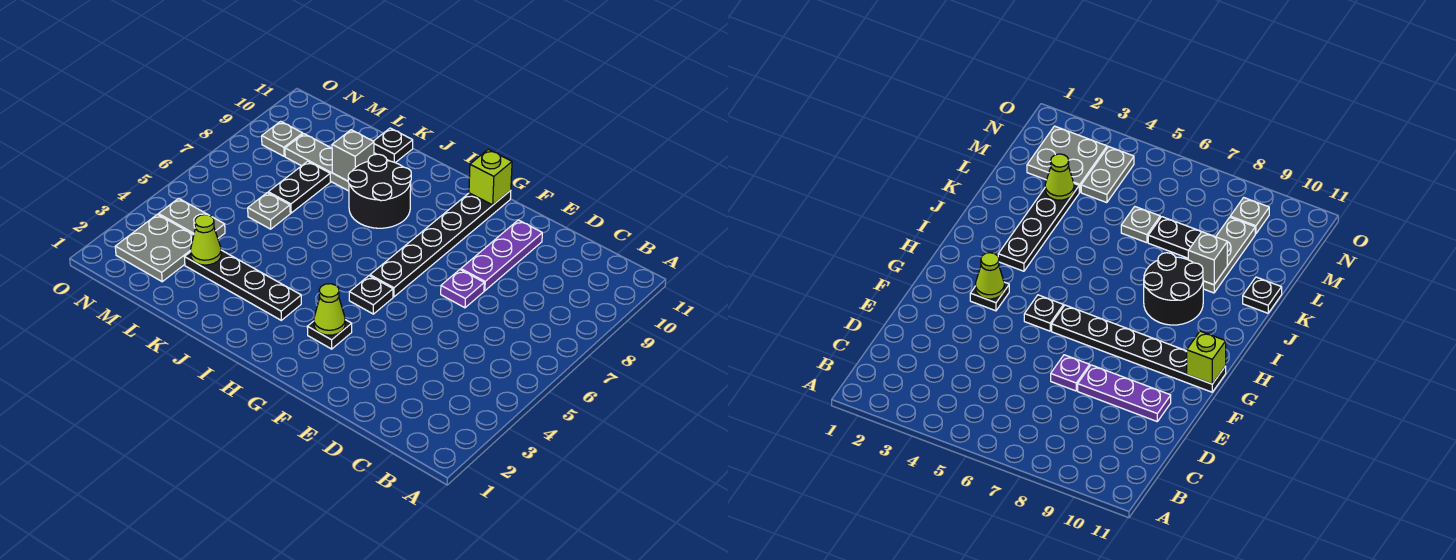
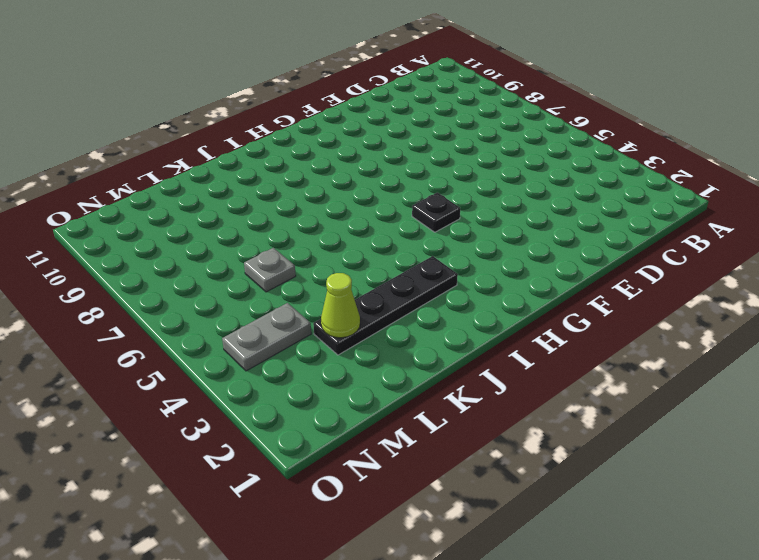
none -> purple 1x1 plate [441,270,484,308]
none -> purple 1x3 plate [461,220,542,291]
none -> black 1x1 plate [307,320,352,349]

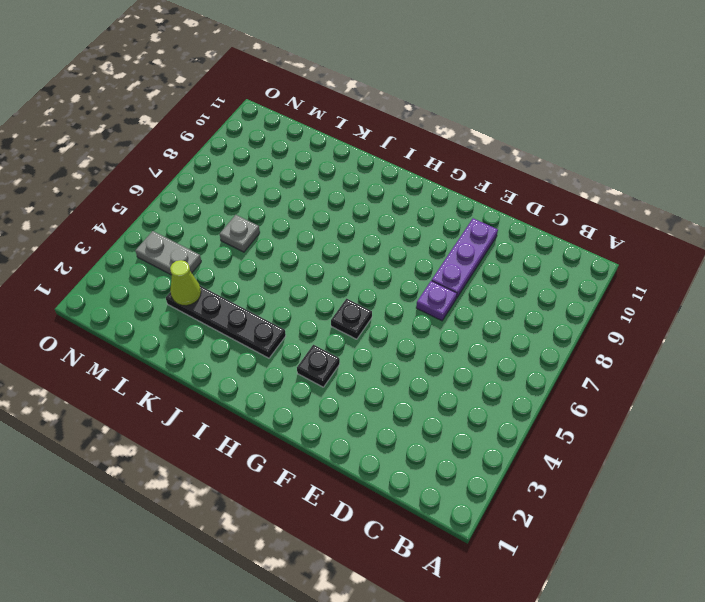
none -> black 1x6 plate [370,191,511,297]
none -> black 2x2 round brick [348,154,411,228]
none -> grey 1x3 plate [285,134,349,191]

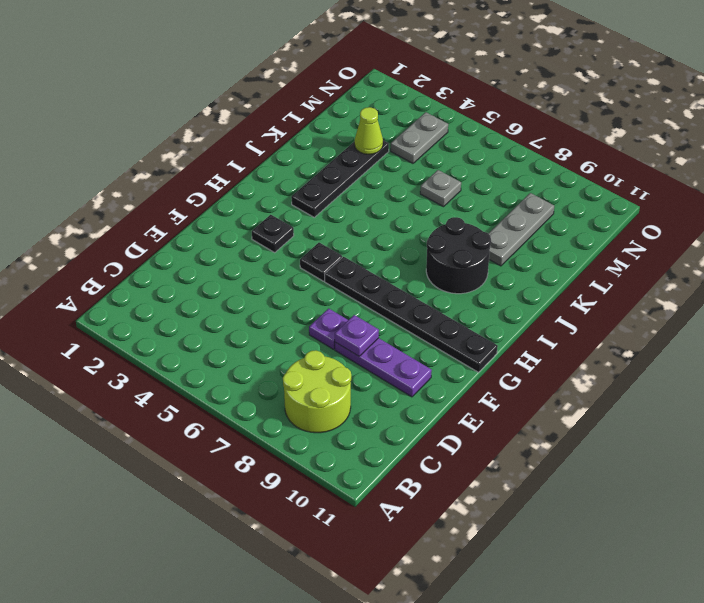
lime 2x2 round brick [283,350,351,433] -> none
purple 1x1 plate [335,315,379,356] -> none
none -> black 1x1 plate [374,128,413,163]
none -> black 1x2 plate [268,161,330,213]
none -> grey 2x2 plate [115,214,194,282]

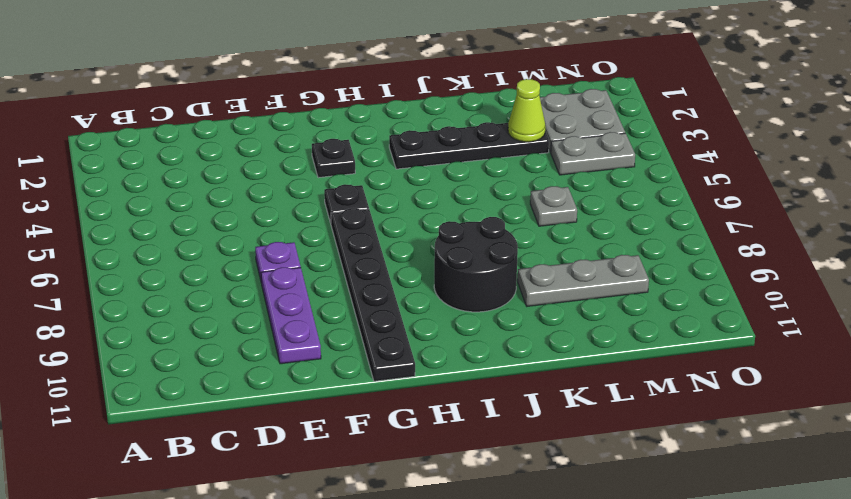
none -> black 1x1 plate [374,128,413,163]
none -> black 1x2 plate [268,161,330,213]
none -> grey 1x1 plate [262,121,303,156]

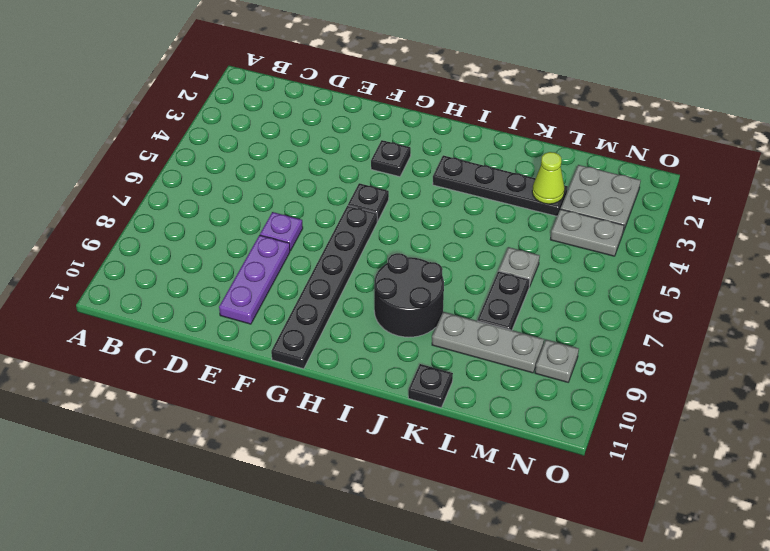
none -> lime 1x1 cone [314,284,345,335]
none -> lime 1x1 brick [469,149,512,205]
none -> grey 1x1 brick [332,130,374,181]

